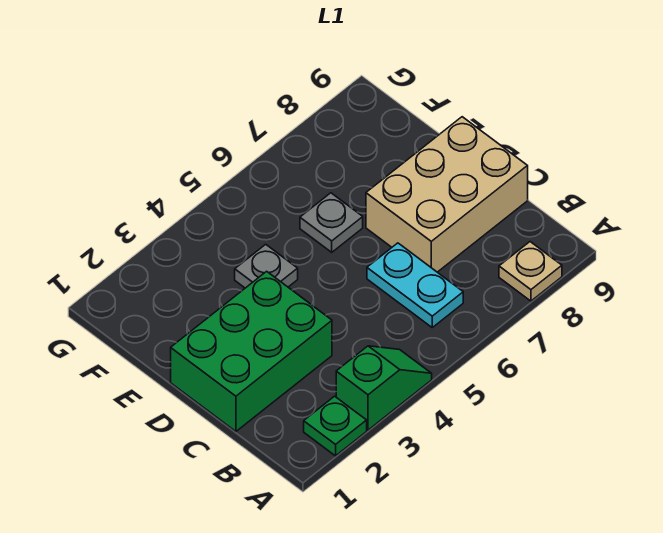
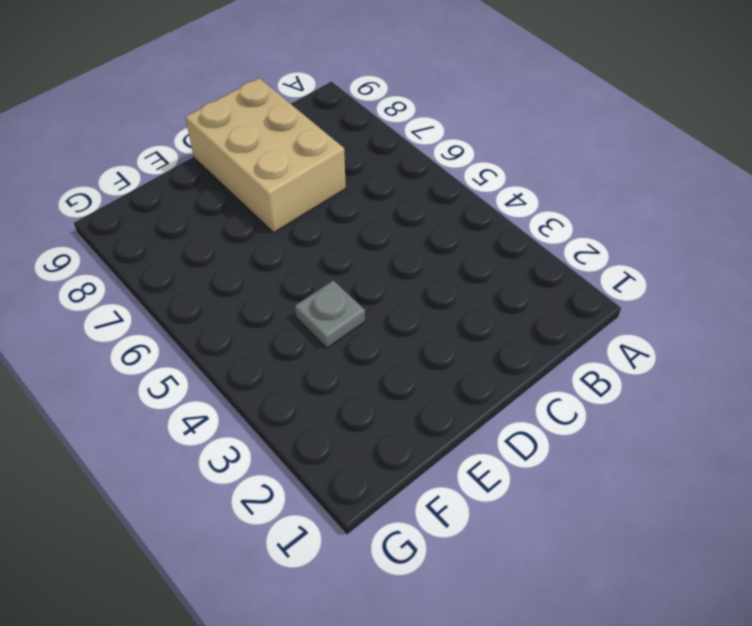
none -> green 1x1 plate [304,396,367,456]
none -> green 1x2 slope [336,346,432,430]

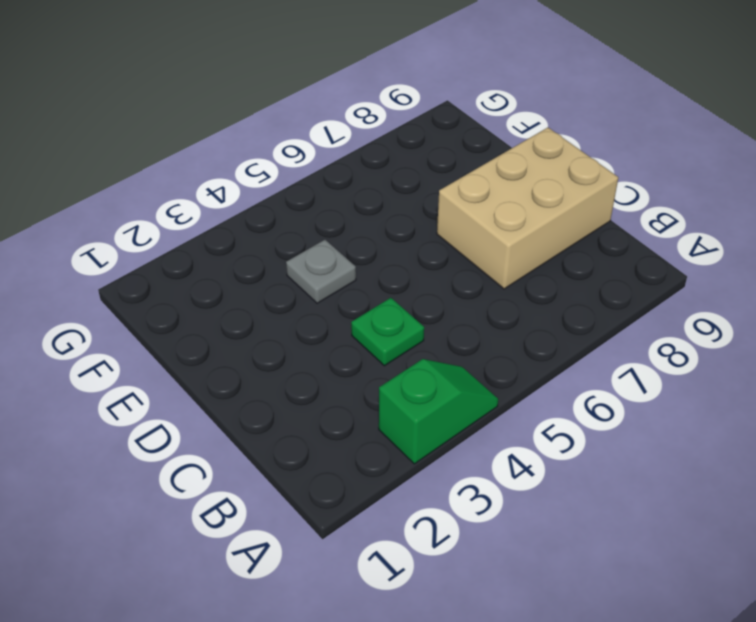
green 1x1 plate [351,298,424,366] -> green 1x1 plate moved to [304,396,367,456]
none -> tan 1x1 plate [499,242,562,301]
none -> cyan 1x2 plate [367,243,463,327]

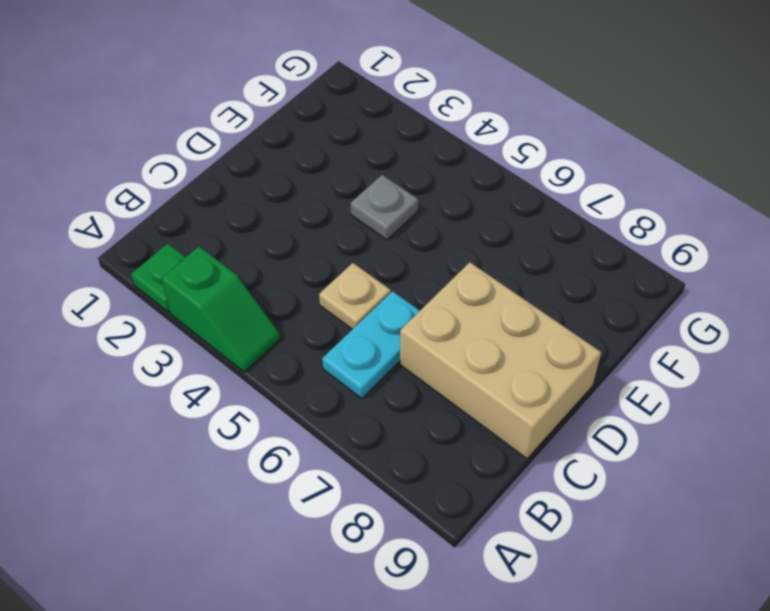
tan 1x1 plate [319,263,391,329] -> tan 1x1 plate moved to [499,242,562,301]
none -> green 2x3 brick [171,271,332,431]
none -> grey 1x1 plate [300,193,363,252]

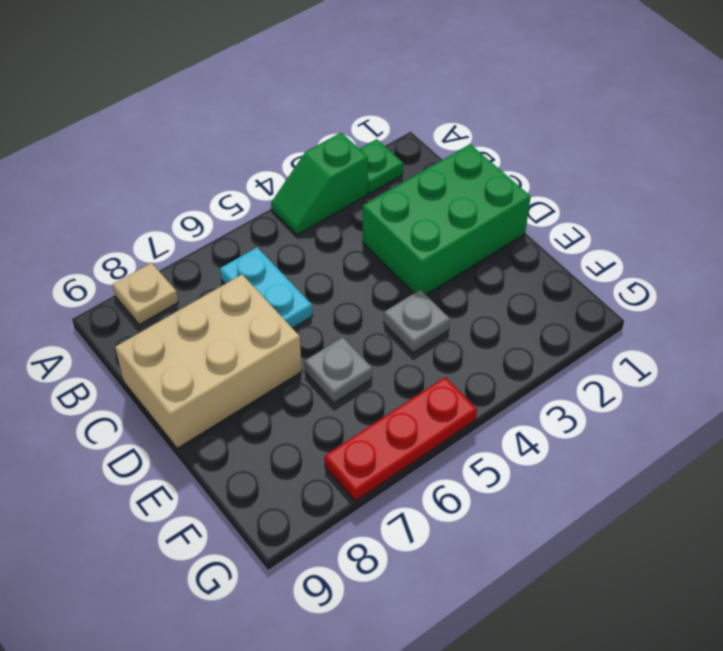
red 1x3 plate [324,377,477,501] -> none

